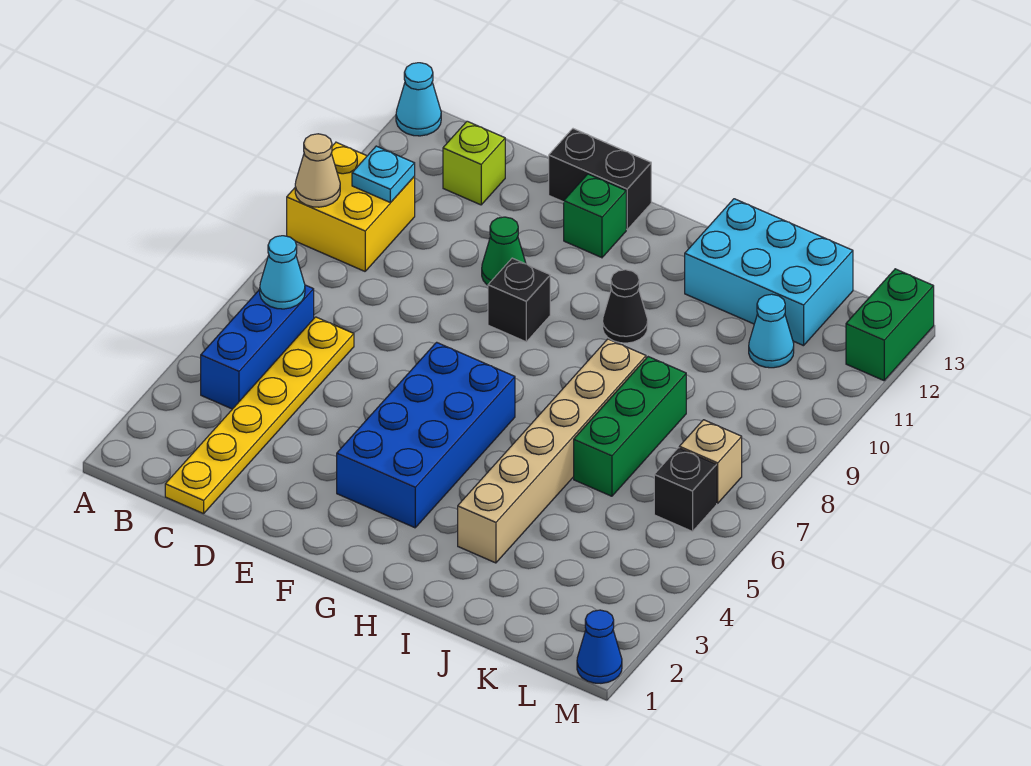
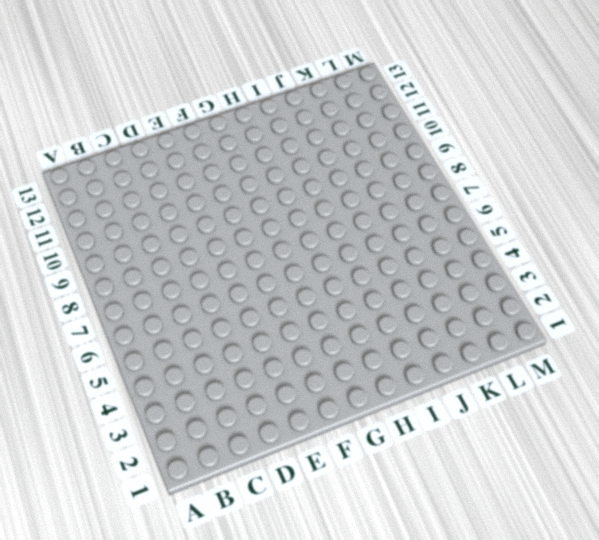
none -> yellow 2x2 brick [287,142,415,271]
none -> cyan 1x1 cone [396,63,441,136]
none -> blue 1x3 brick [201,285,314,409]

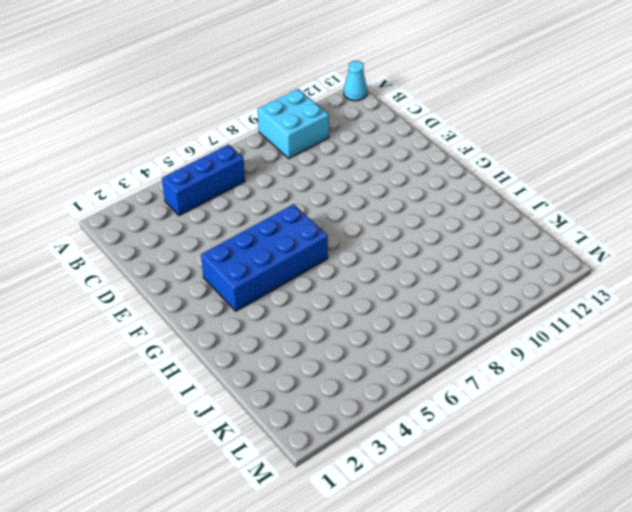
cyan 2x2 brick [258,89,329,158] -> yellow 2x2 brick [287,142,415,271]
none -> yellow 1x6 plate [165,317,354,514]
none -> lime 1x1 brick [443,121,505,205]
none -> green 1x1 cone [482,217,526,285]

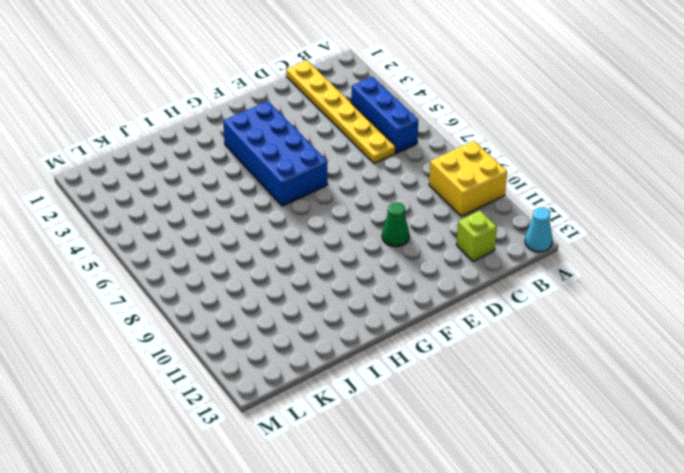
none -> black 1x2 brick [549,129,651,229]
none -> black 1x1 brick [488,258,550,342]
none -> green 1x1 brick [564,174,626,258]

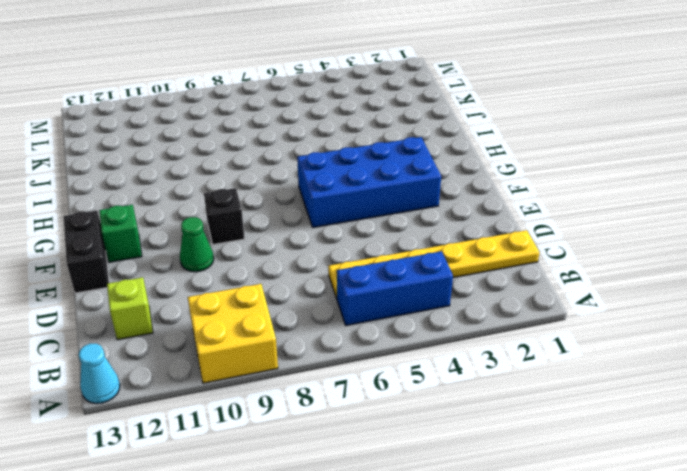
none -> black 1x1 cone [603,270,648,343]
none -> tan 1x6 brick [458,339,646,563]
none -> cyan 2x3 brick [685,199,853,346]

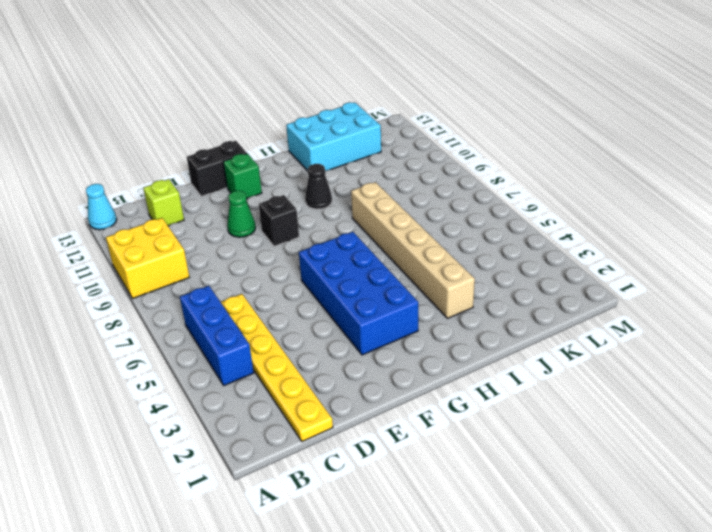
none -> green 1x3 brick [574,357,686,496]
none -> cyan 1x1 cone [749,294,794,368]
none -> black 1x1 brick [654,448,717,531]

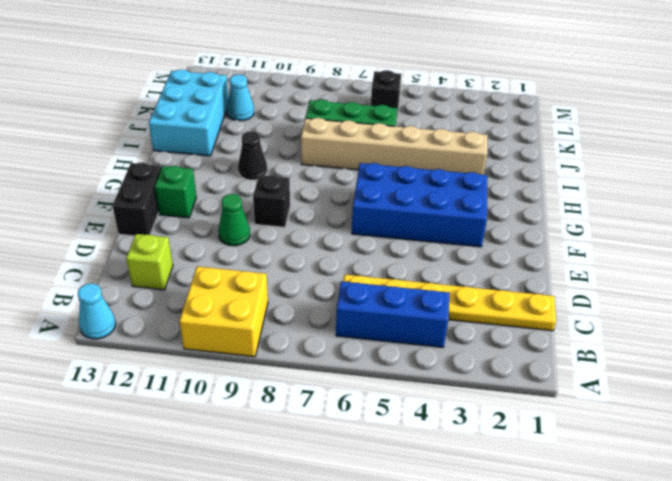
none -> tan 1x1 brick [679,420,742,503]
none -> blue 1x1 cone [577,610,622,683]
none -> green 1x2 brick [846,269,934,381]

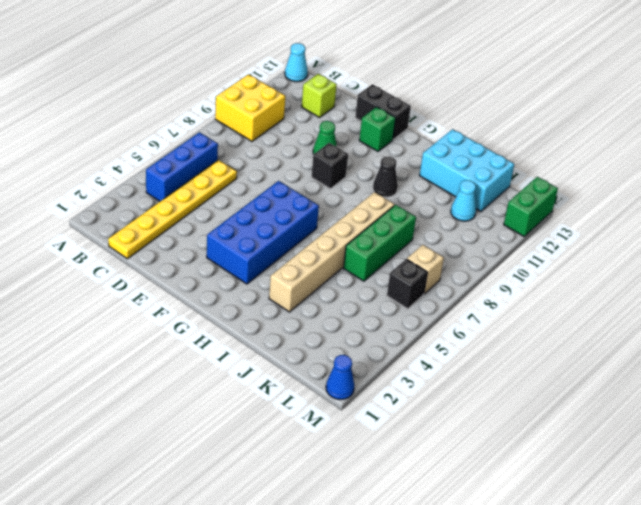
none -> tan 1x1 cone [295,134,340,207]
none -> cyan 1x1 cone [260,236,305,309]
none -> cyan 1x1 plate [352,146,415,203]

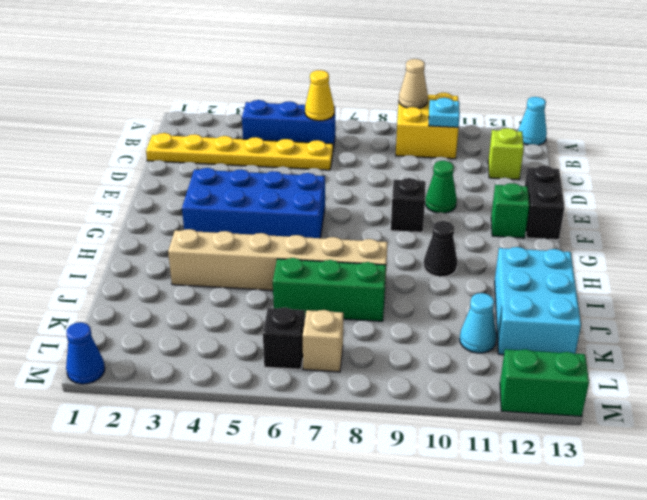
yellow 1x1 cone [305,70,334,121] -> cyan 1x1 cone [260,236,305,309]

